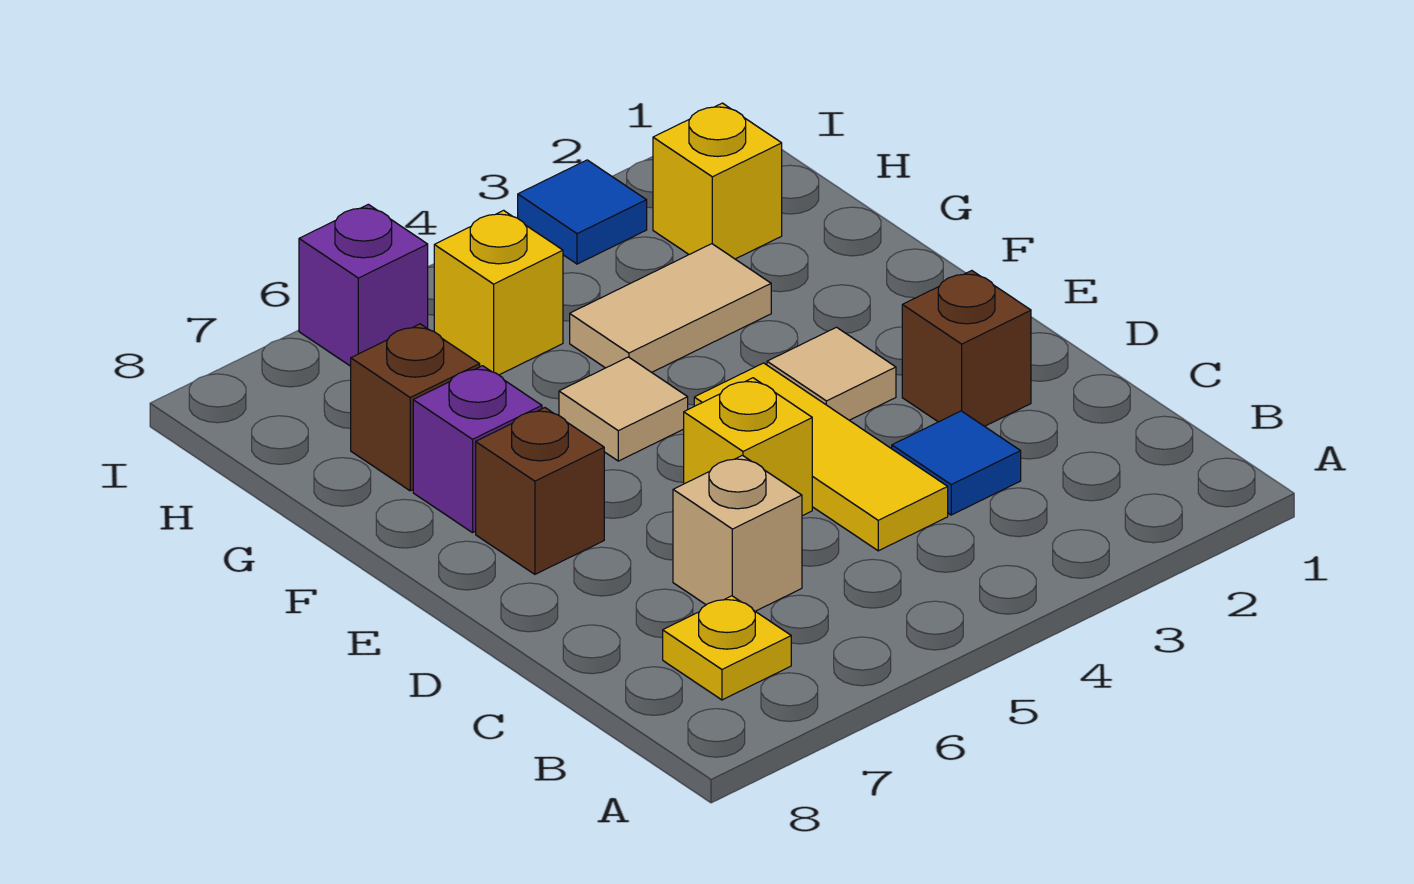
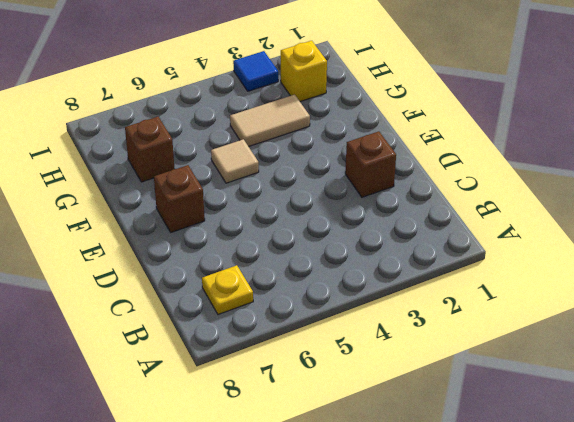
none -> blue 1x1 tile [892,411,1021,515]
none -> yellow 1x3 tile [694,363,948,551]
none -> tan 1x1 brick [673,455,802,611]

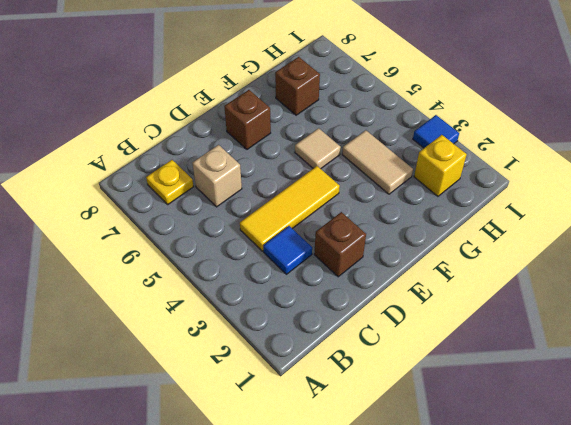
none -> yellow 1x1 brick [684,378,812,516]
none -> tan 1x1 tile [767,327,896,420]
none -> purple 1x1 brick [413,366,542,533]

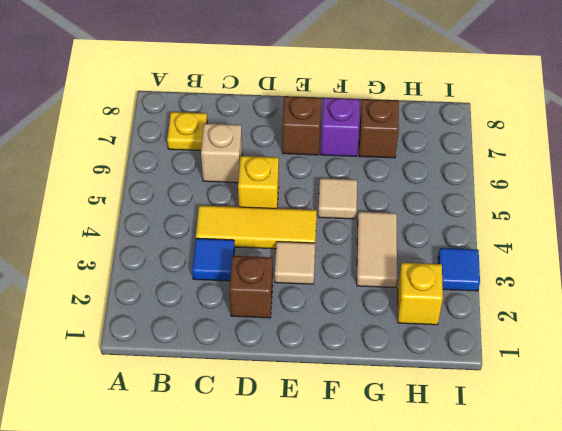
none -> yellow 1x1 brick [434,210,563,375]
none -> purple 1x1 brick [299,204,428,366]

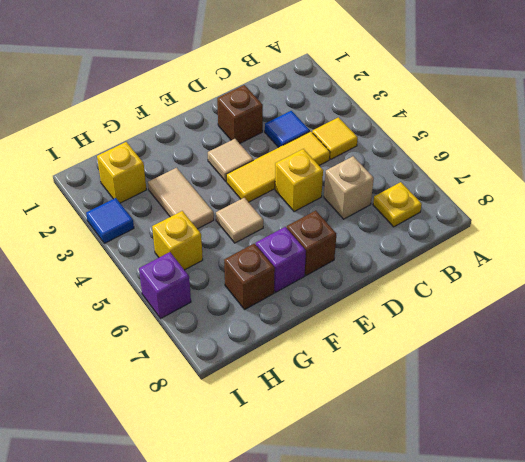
yellow 1x1 tile [312,117,358,159] -> none

